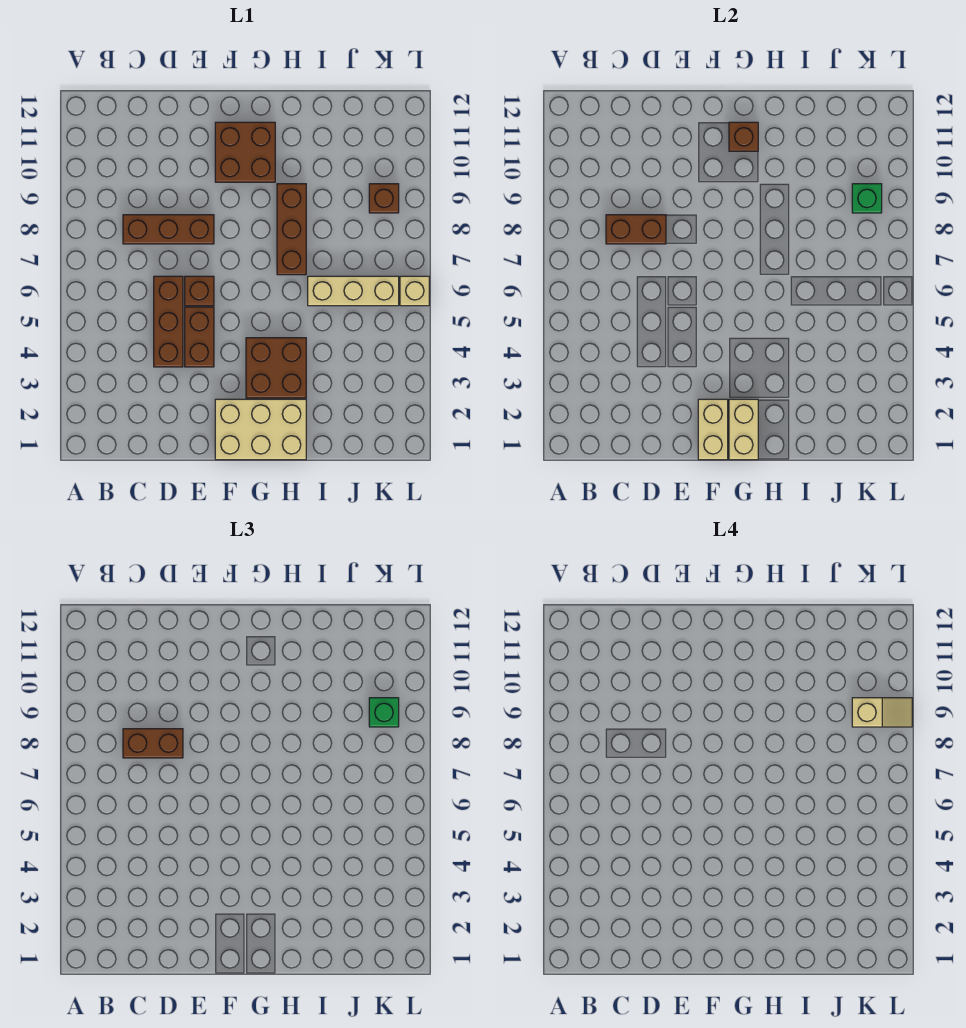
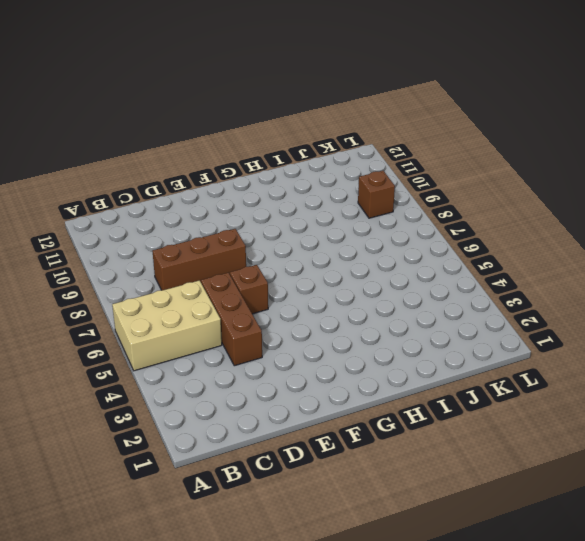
tan 2x3 brick [112,280,222,371] -> tan 2x3 brick moved to [215,399,306,460]
none -> brown 1x2 brick [185,307,214,367]
none -> brown 2x2 brick [215,122,275,182]
none -> brown 2x2 brick [246,338,306,398]

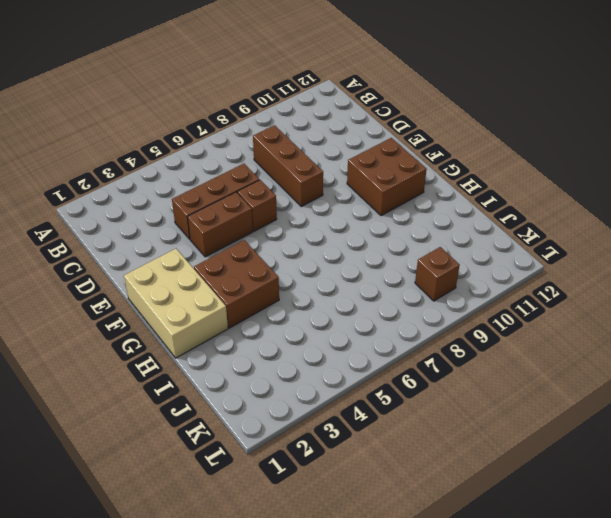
none -> brown 1x3 brick [277,184,306,275]
none -> tan 1x3 brick [308,276,399,306]
none -> tan 1x1 brick [400,276,429,306]

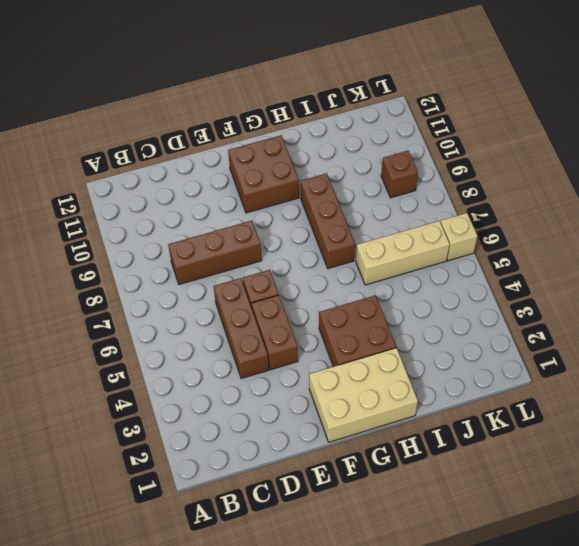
none -> brown 1x2 brick [606,215,666,244]
none -> tan 1x2 brick [698,399,728,460]
none -> tan 1x2 brick [729,399,758,460]

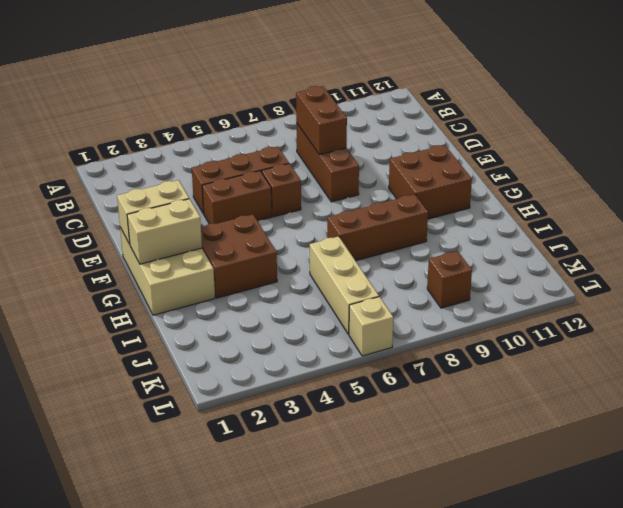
none -> brown 1x1 brick [729,122,758,151]
none -> green 1x1 brick [852,184,882,213]
none -> brown 1x2 brick [123,729,183,758]

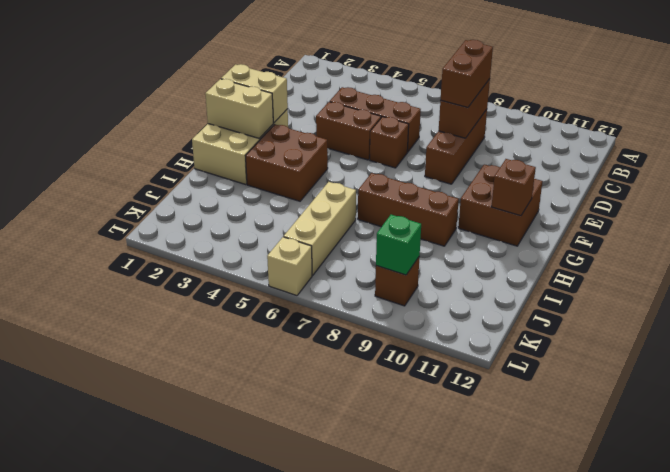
none -> green 1x1 brick [369,698,399,727]
none -> tan 1x2 slope [852,698,912,727]

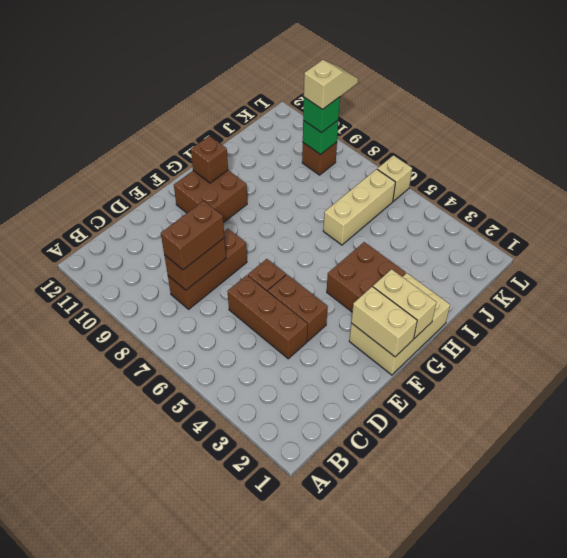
none -> brown 1x3 brick [277,184,306,275]

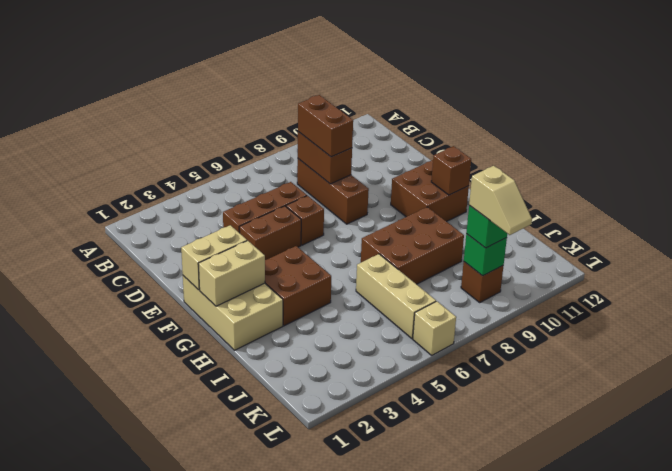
brown 2x3 brick [361,207,464,284] -> brown 1x3 brick [277,184,306,275]

